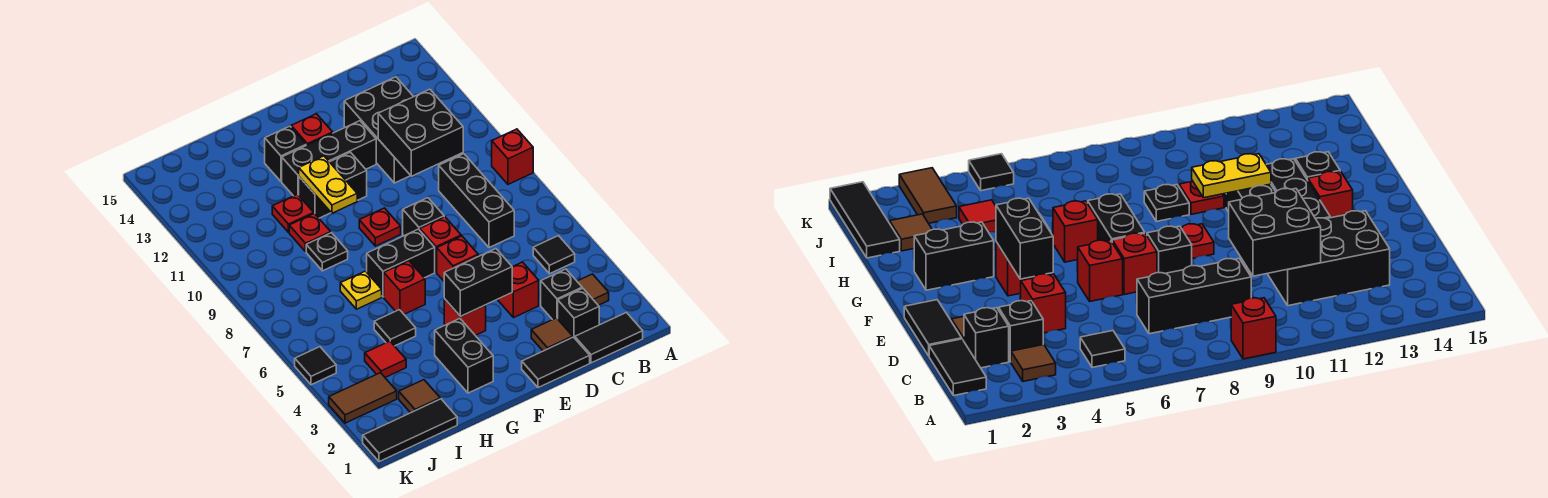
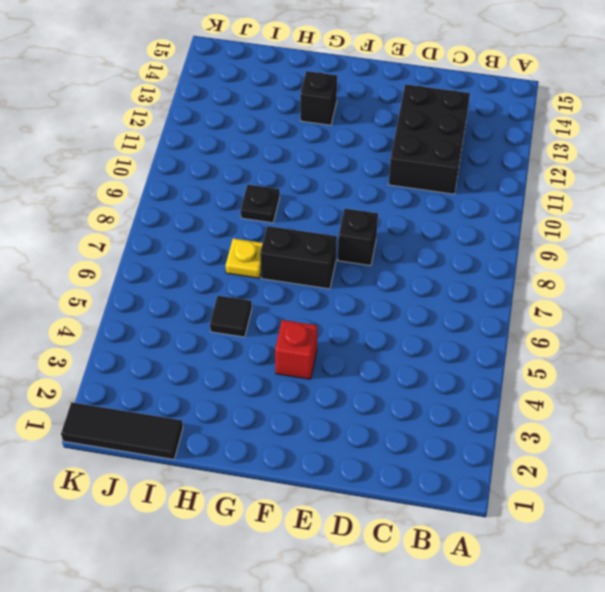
none -> red 1x1 brick [492,129,533,184]
none -> black 1x2 tile [575,313,643,363]
none -> brown 1x1 tile [577,274,609,305]
none -> black 1x1 tile [533,236,575,274]

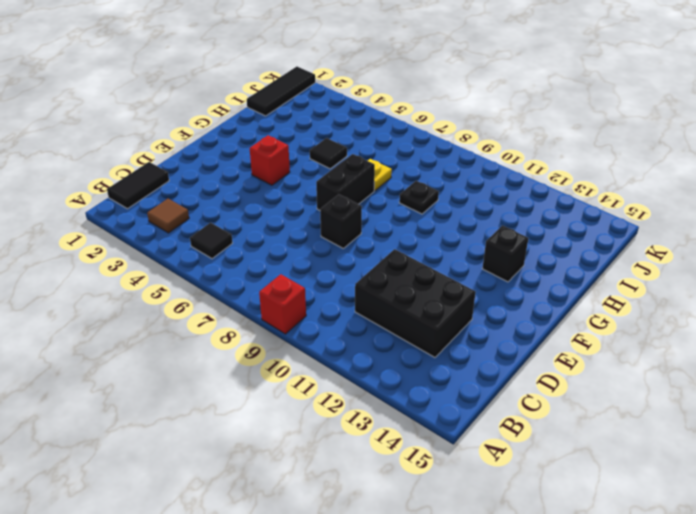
none -> black 1x1 brick [558,288,599,338]
none -> black 1x1 brick [541,269,582,320]
none -> black 1x3 brick [439,154,514,248]
none -> black 1x2 tile [522,337,590,388]

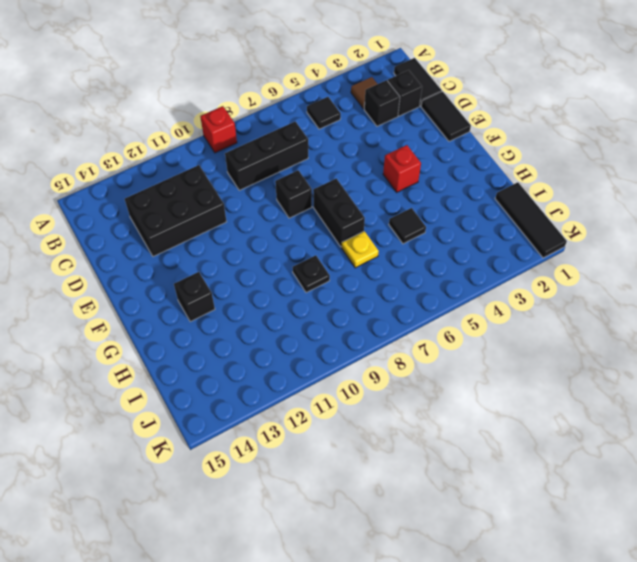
none -> brown 1x1 tile [531,318,573,351]
none -> red 1x1 brick [497,262,539,318]
none -> red 1x1 brick [437,236,478,281]
none -> red 1x1 brick [420,217,461,272]

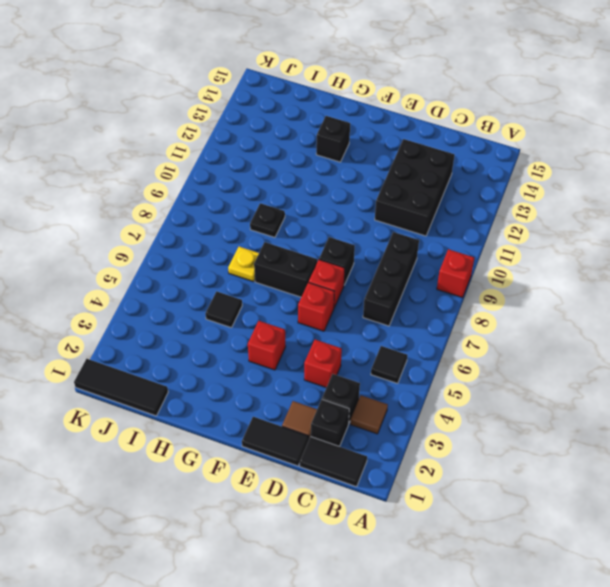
none -> black 1x3 brick [282,121,376,196]
none -> red 1x1 plate [359,208,401,246]
none -> black 1x2 brick [299,152,367,218]
none -> red 1x1 brick [291,114,333,145]

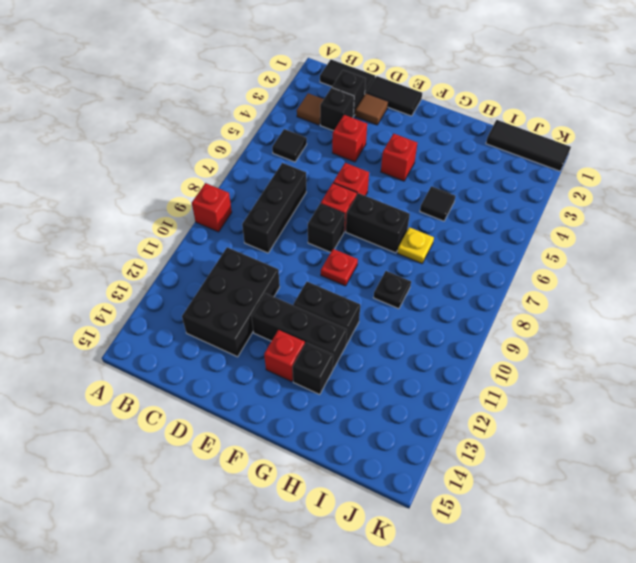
none -> black 1x2 brick [435,319,493,393]
none -> red 1x1 brick [384,261,425,314]
none -> red 1x1 plate [289,214,331,252]
none -> red 1x1 plate [272,194,314,232]

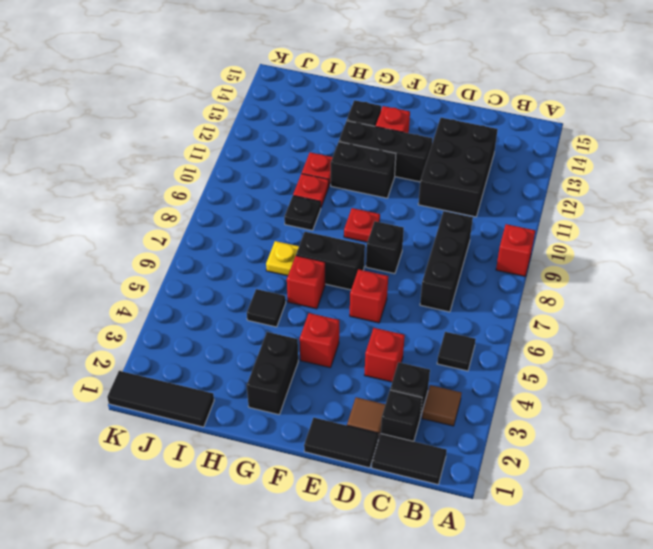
none -> red 1x1 brick [420,217,461,272]
none -> brown 1x1 tile [399,380,440,413]
none -> red 1x1 tile [365,341,406,377]
none -> brown 1x2 tile [329,373,397,423]

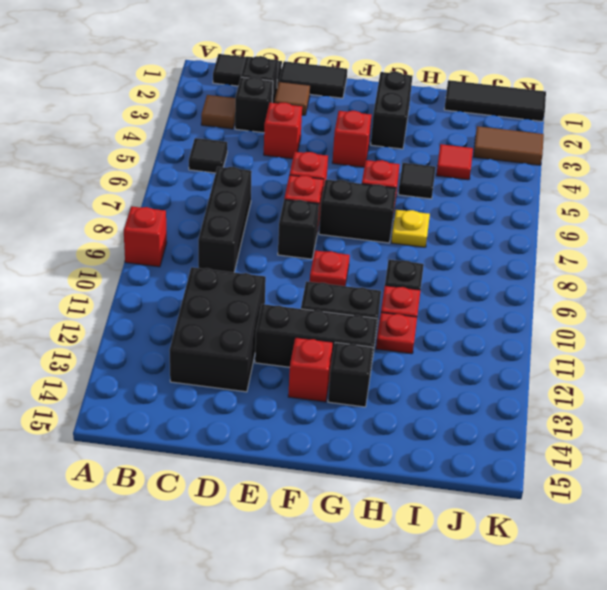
none -> brown 1x1 tile [399,380,440,413]
none -> black 1x1 tile [295,347,336,385]
none -> black 2x2 brick [378,89,463,176]
none -> black 1x2 brick [444,249,512,316]

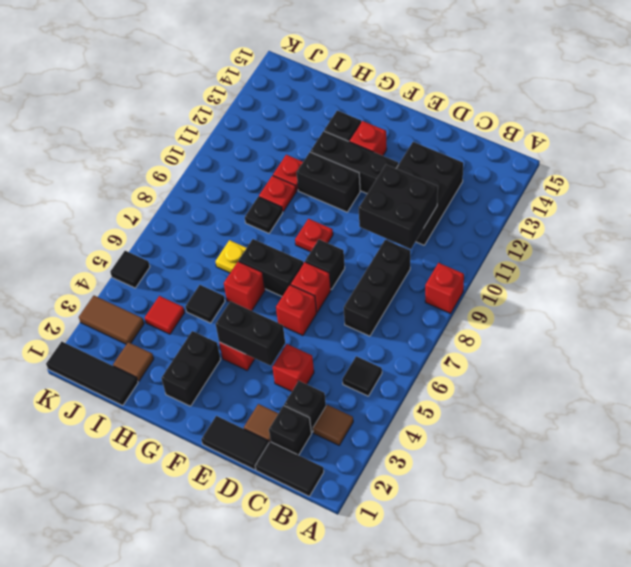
none -> yellow 1x2 plate [299,156,357,213]

